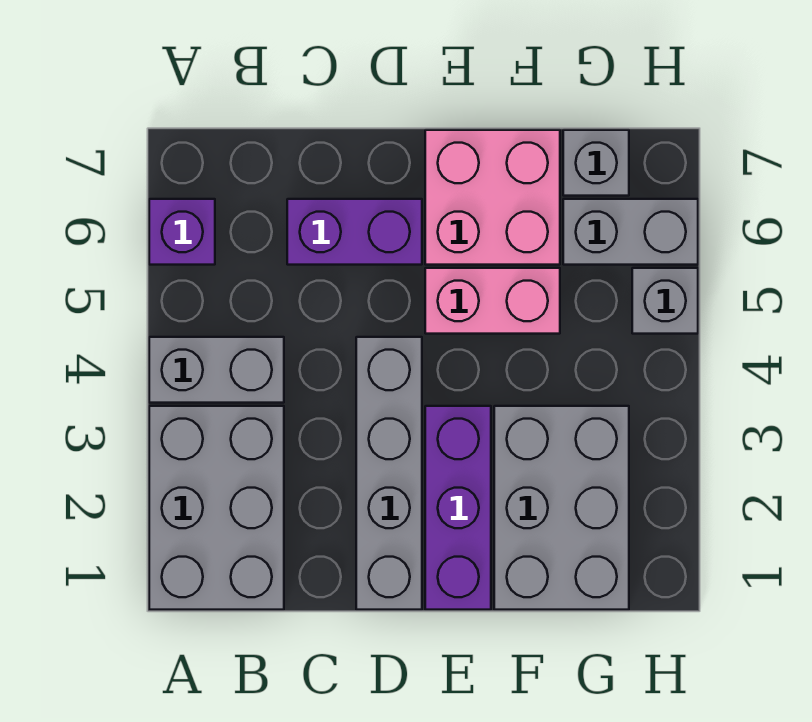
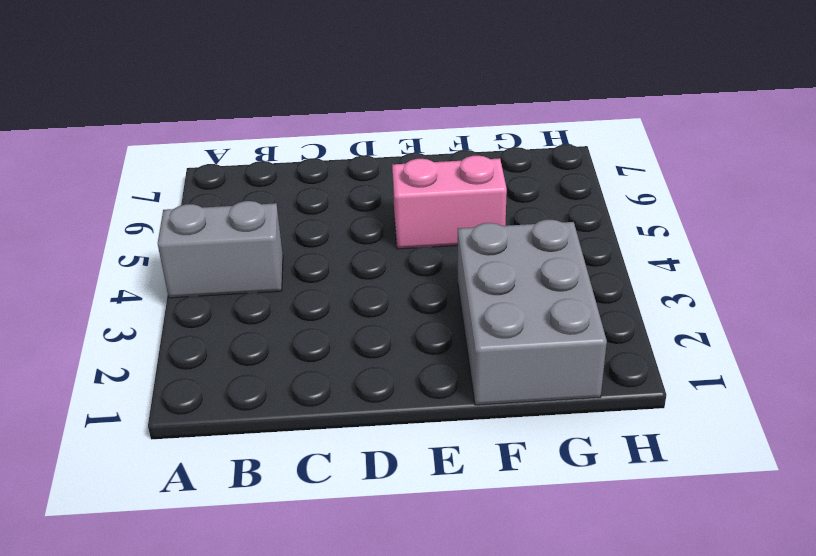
none -> grey 2x3 brick [149,406,284,610]
none -> purple 1x1 brick [149,199,215,265]
none -> purple 1x2 brick [287,199,422,265]

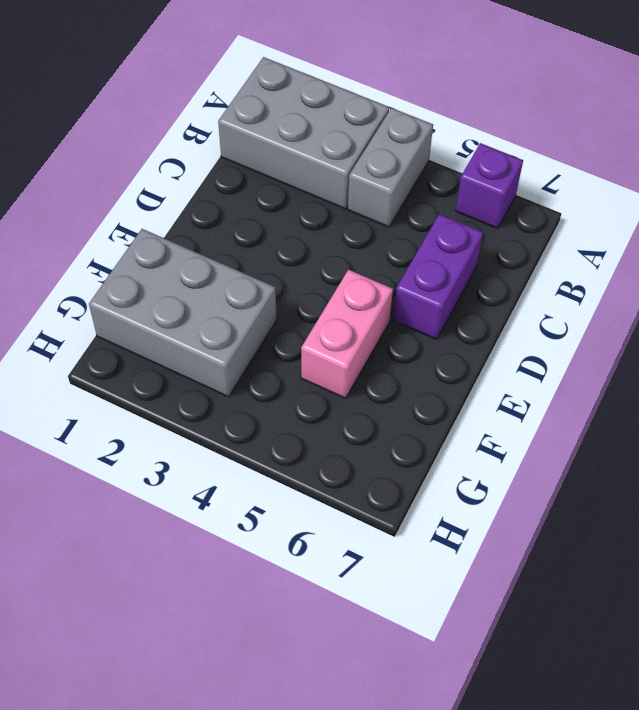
none -> grey 1x4 brick [356,337,422,610]
none -> purple 1x3 brick [425,406,491,610]
none -> pink 2x2 brick [425,130,560,265]

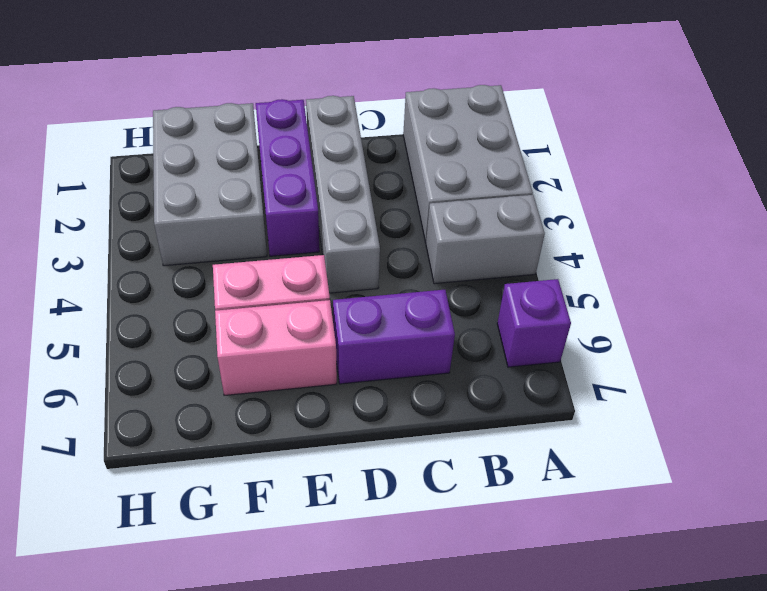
pink 1x2 brick [215,300,337,396] -> pink 2x2 brick [425,130,560,265]
none -> grey 1x2 brick [563,199,698,265]
none -> grey 1x1 brick [563,130,629,196]
none -> grey 1x1 brick [632,268,698,334]

